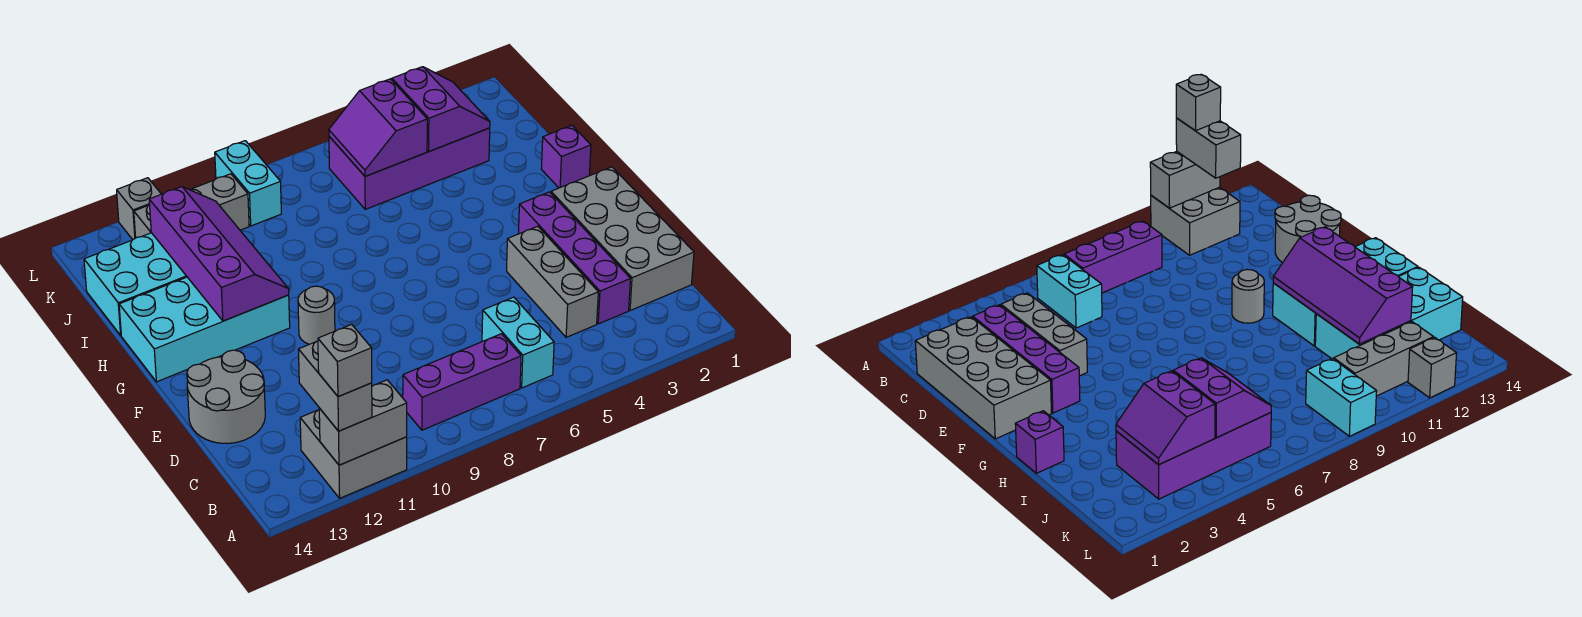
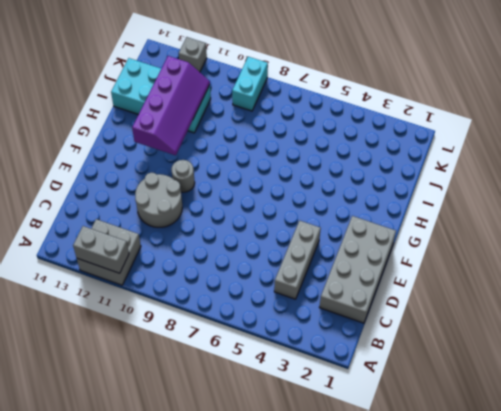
grey 2x2 round brick [135,173,182,227] -> grey 2x2 round brick moved to [187,350,265,443]
none -> cyan 1x2 brick [482,297,554,388]
none -> purple 1x3 brick [403,334,521,430]
none -> purple 1x4 brick [518,192,630,324]

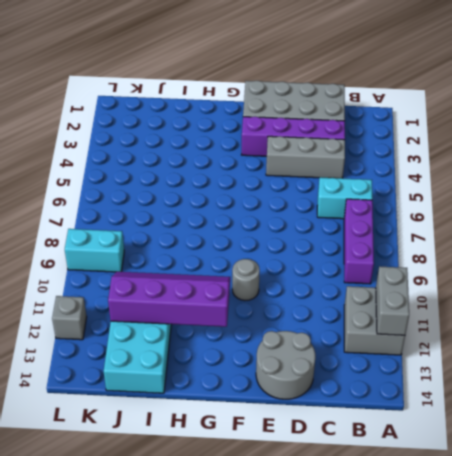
none -> cyan 2x4 brick [119,277,290,382]
none -> purple 1x1 brick [541,125,591,188]
none -> purple 2x4 brick [329,128,490,209]

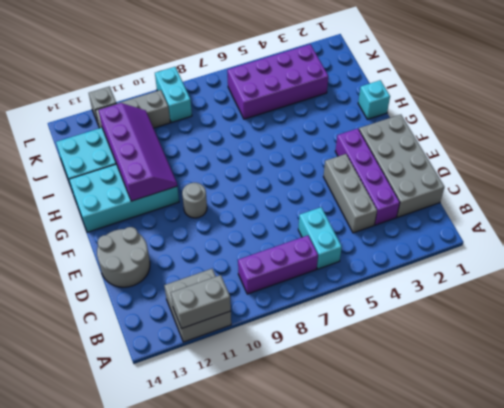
cyan 1x1 brick [358,80,390,119] -> purple 1x1 brick [541,125,591,188]
none -> purple 2x2 slope [392,67,490,151]
none -> purple 2x2 slope [329,79,427,176]
none -> grey 1x2 brick [298,341,372,431]

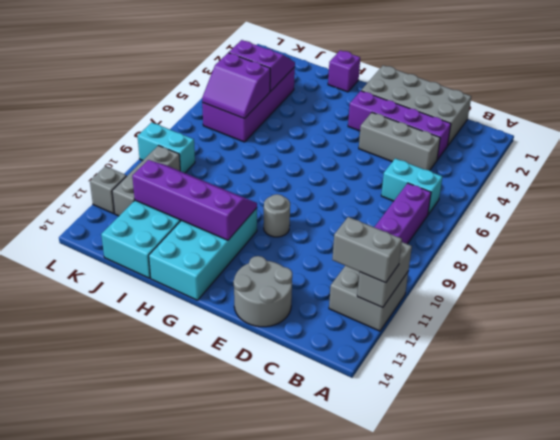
none -> grey 1x1 brick [318,324,372,397]

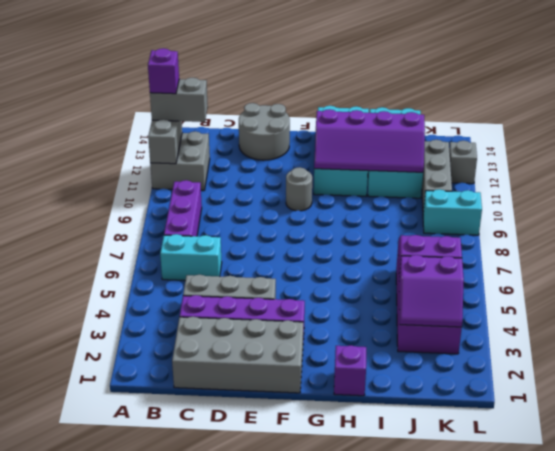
purple 1x1 brick [148,48,179,94] -> grey 1x1 brick [318,324,372,397]

